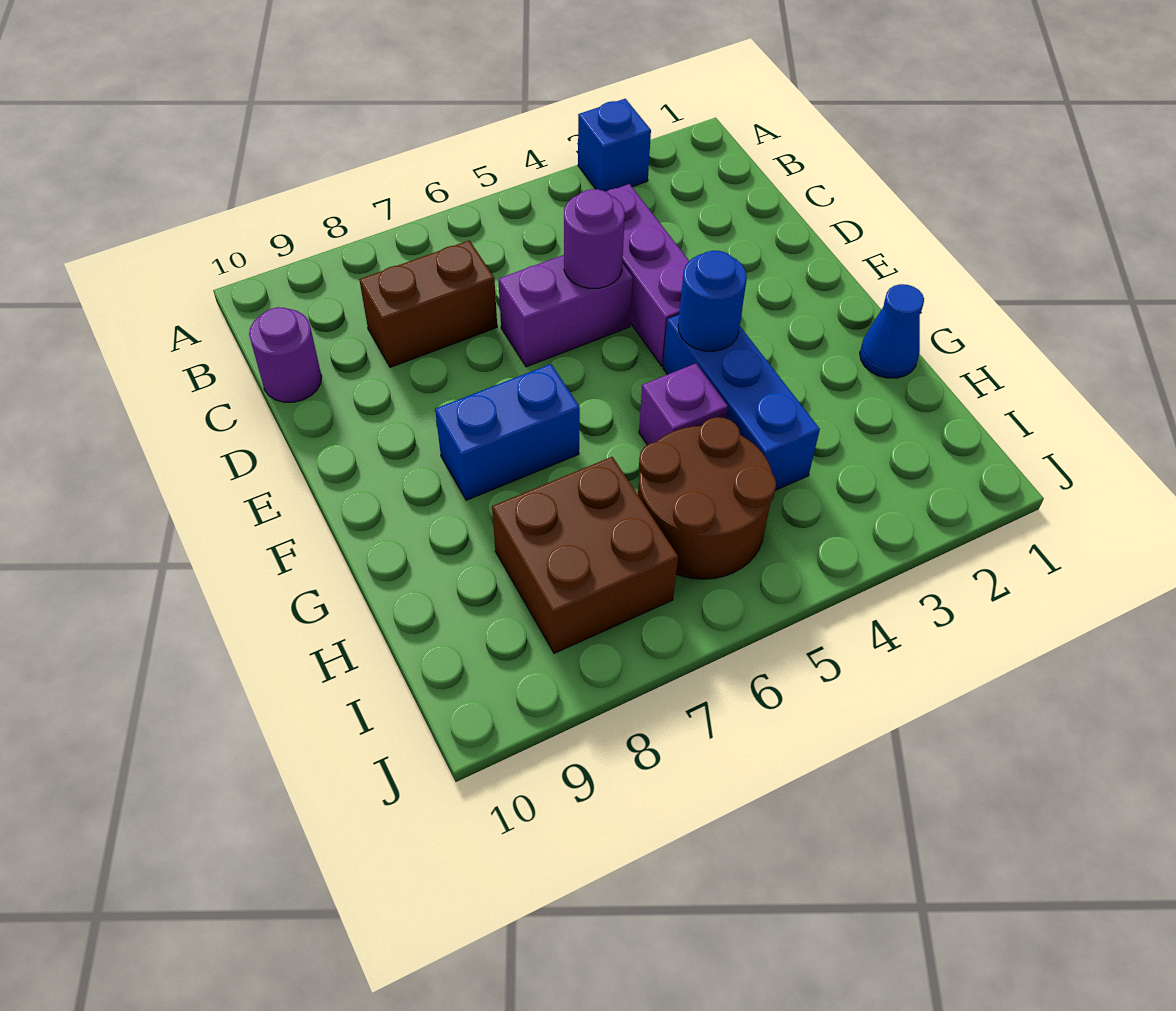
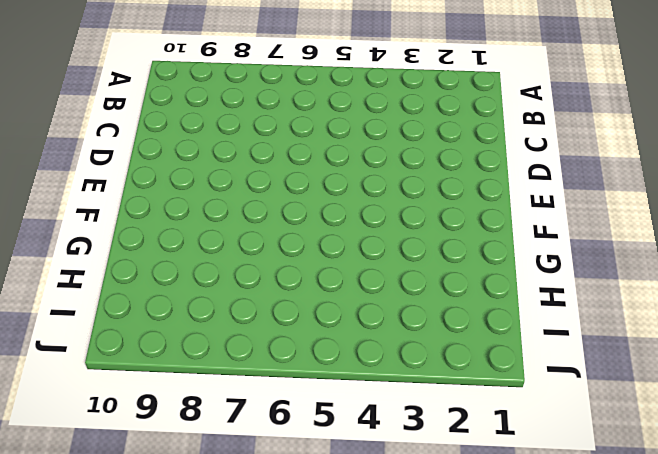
none -> blue 1x1 brick [578,99,651,192]
none -> purple 1x3 brick [606,184,689,366]
none -> brown 1x2 brick [359,240,497,367]

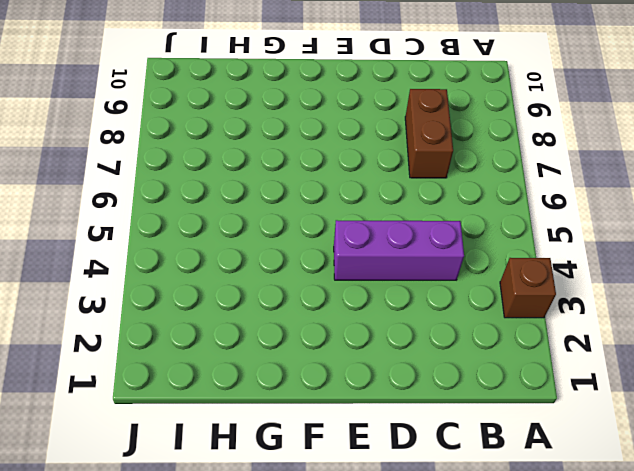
brown 1x1 brick [500,258,556,318] -> blue 1x1 brick [578,99,651,192]
none -> purple 1x1 round brick [249,307,322,402]
none -> purple 1x2 brick [498,255,633,367]
none -> blue 1x3 brick [663,315,820,490]

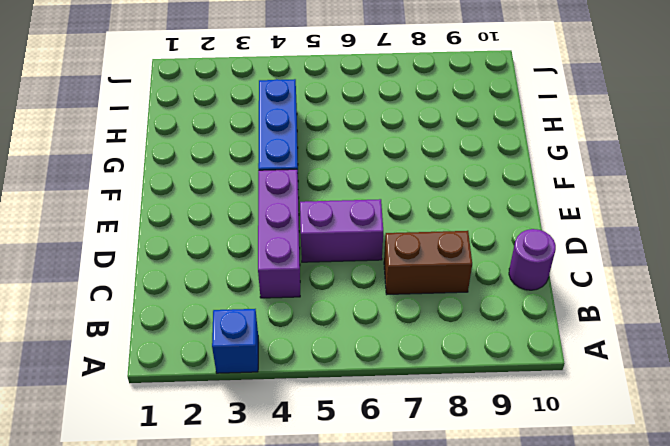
none -> blue 1x2 brick [435,364,580,500]
none -> blue 1x1 cone [860,284,924,378]
none -> purple 1x1 brick [639,364,728,445]

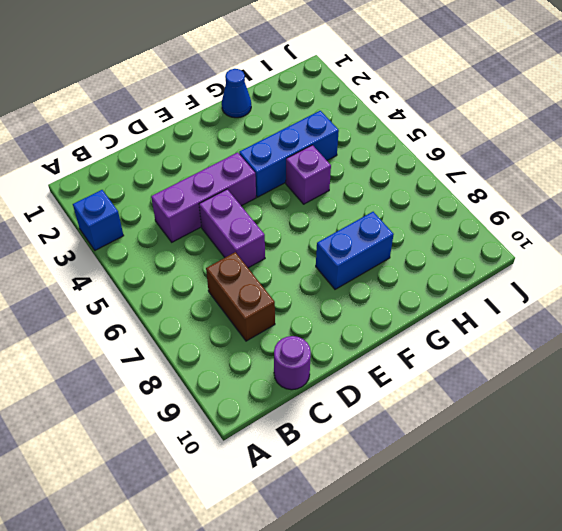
blue 1x2 brick [316,212,394,289] -> blue 1x2 brick turned to [435,364,580,500]
none -> brown 2x2 round brick [638,417,776,579]
none -> brown 2x2 brick [492,457,678,653]
none -> purple 1x1 round brick [564,189,625,288]

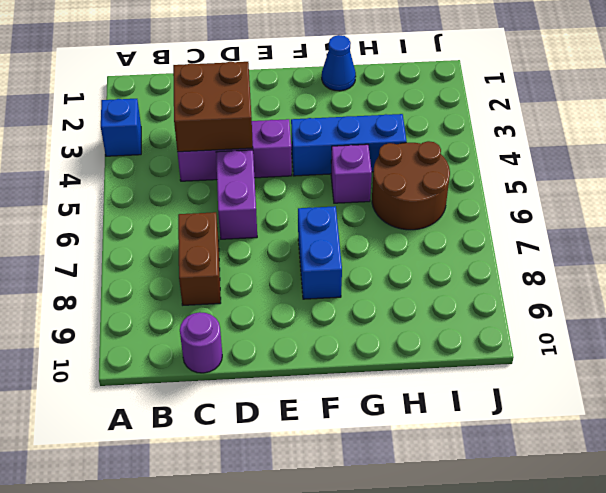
brown 2x2 brick [173,62,253,152] -> brown 2x2 brick moved to [492,457,678,653]
none -> purple 1x1 round brick [564,189,625,288]
none -> blue 1x1 round brick [678,251,747,351]

